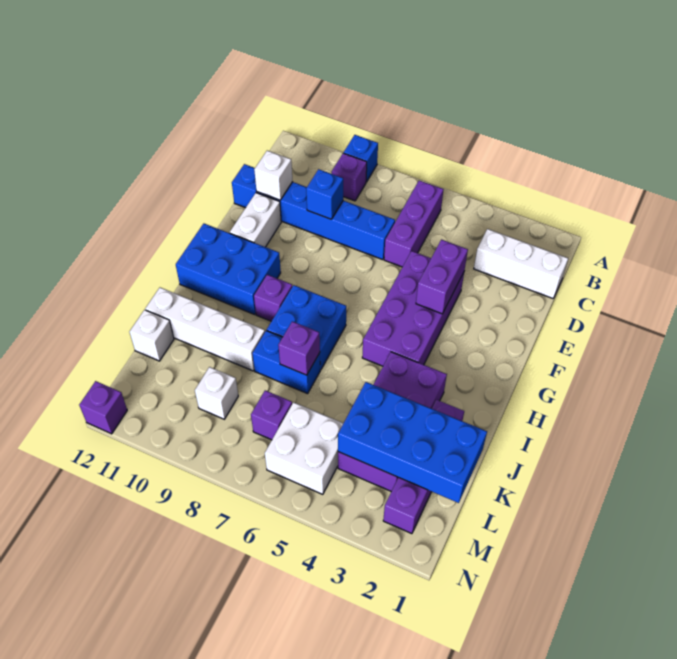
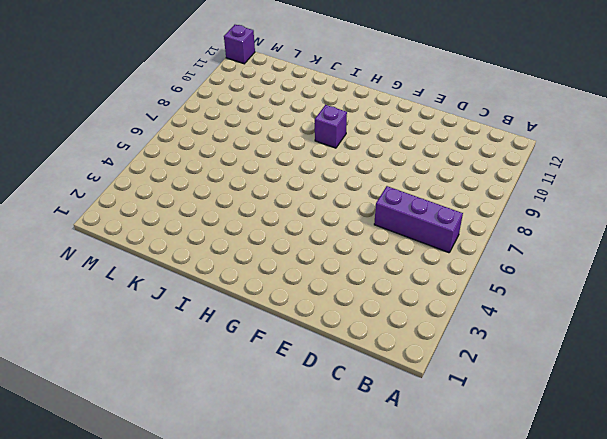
none -> blue 1x1 brick [344,135,378,182]
none -> purple 1x1 brick [332,153,367,201]
none -> white 1x3 brick [474,229,568,298]

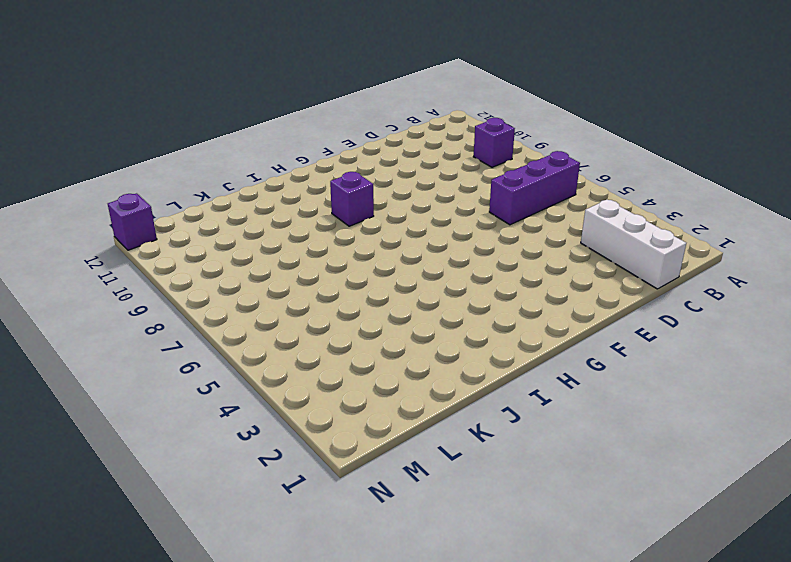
none -> blue 1x1 brick [344,135,378,182]
none -> blue 1x6 brick [232,164,395,260]
none -> purple 2x4 brick [362,251,464,366]

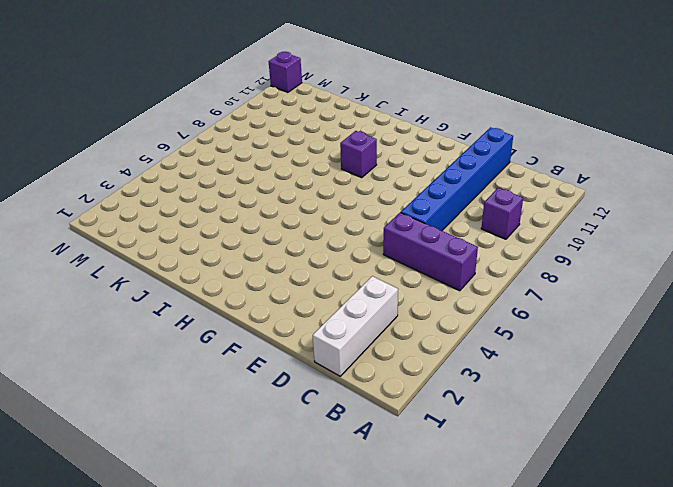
none -> blue 1x1 brick [344,135,378,182]
none -> purple 2x4 brick [362,251,464,366]
none -> white 1x2 brick [230,193,281,247]

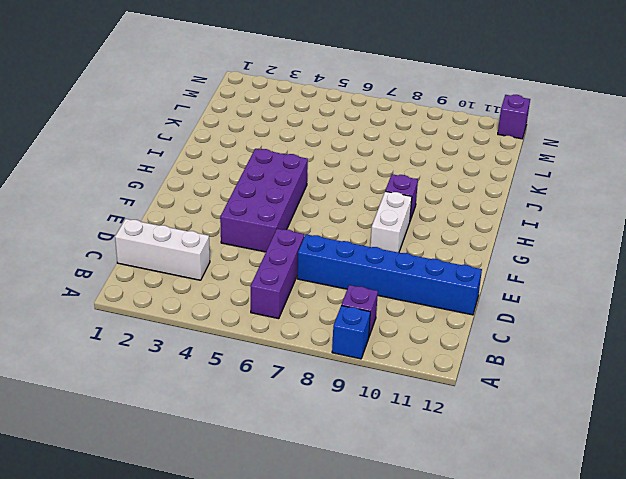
white 1x2 brick [370,191,412,253] -> white 1x2 brick moved to [230,193,281,247]
none -> blue 2x3 brick [176,224,281,315]
none -> blue 2x2 brick [267,285,346,370]
none -> purple 2x4 brick [338,352,447,491]

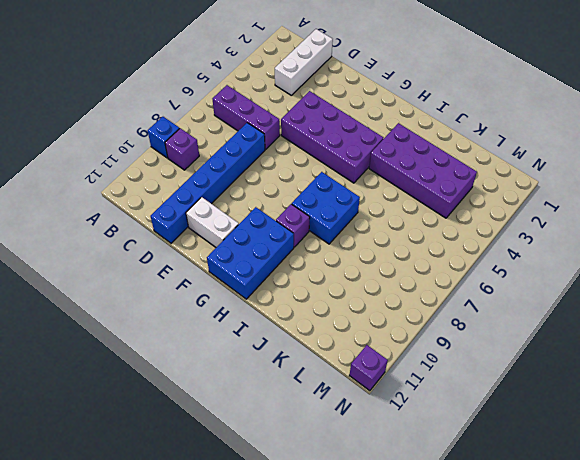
none -> purple 1x4 brick [383,400,464,534]
none -> blue 1x2 brick [252,330,320,394]
none -> white 1x4 brick [145,288,265,371]

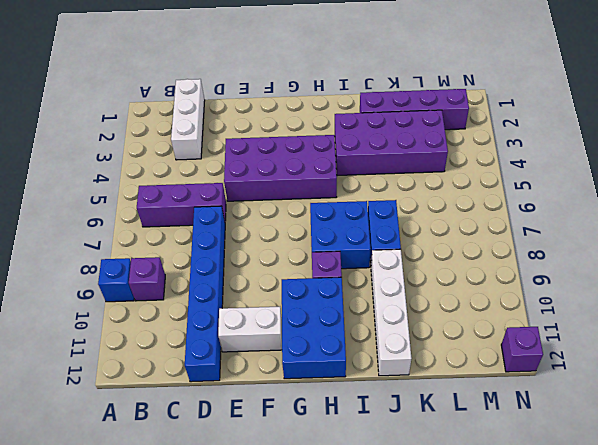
none -> white 1x1 brick [129,310,174,361]
none -> white 2x2 brick [265,402,343,494]
none -> purple 1x1 brick [251,390,292,440]

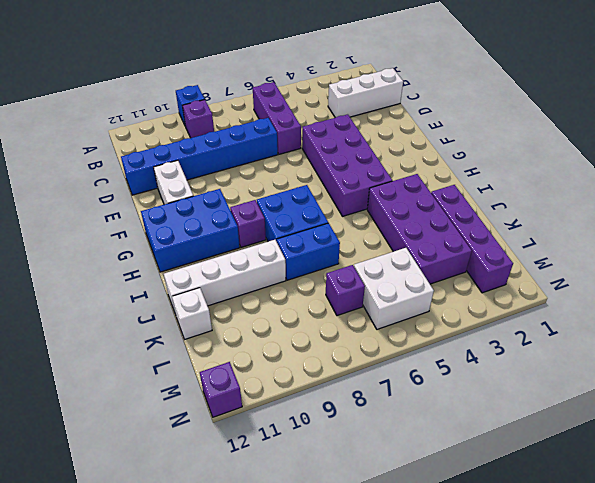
none -> white 1x1 brick [195,367,238,419]
none -> blue 1x1 brick [306,169,343,219]
none -> white 1x1 brick [254,151,293,200]

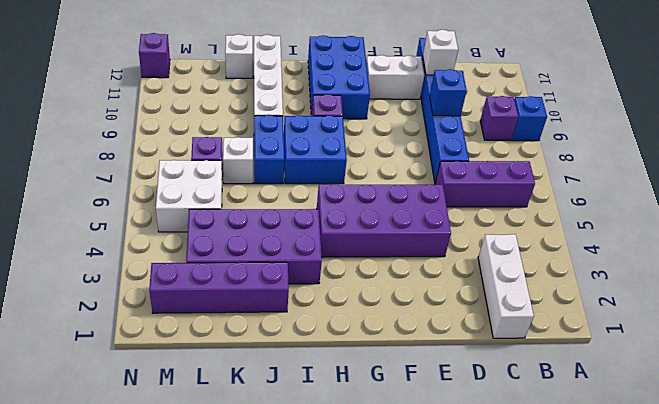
white 1x1 brick [223,137,253,184] -> white 1x1 brick moved to [195,367,238,419]
none -> purple 1x2 brick [416,240,468,314]
none -> purple 1x1 brick [278,321,320,375]
none -> blue 2x4 brick [338,382,487,503]

